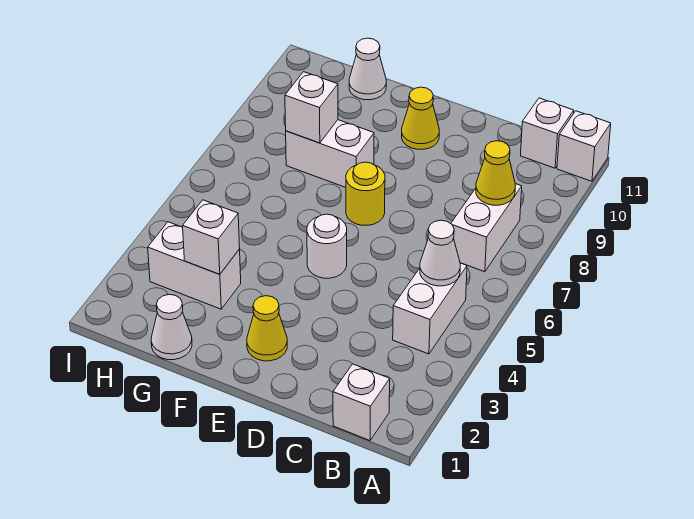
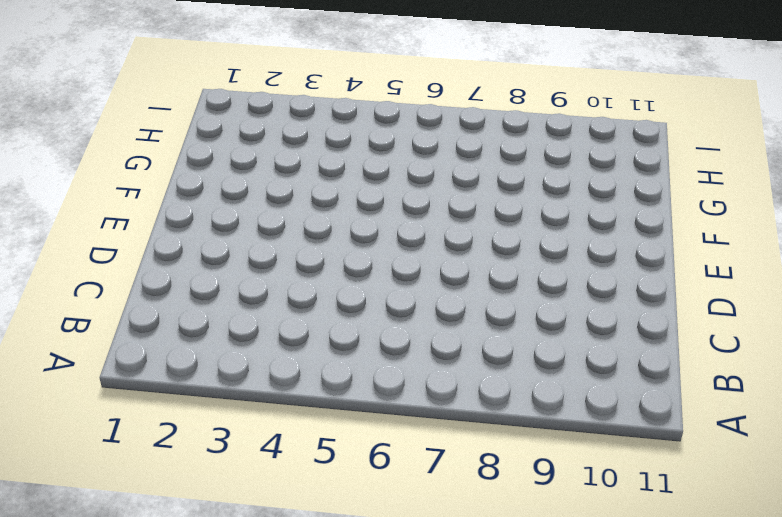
none -> white 1x1 brick [557,111,611,181]
none -> white 1x1 brick [333,364,390,440]
none -> white 1x2 brick [393,263,467,354]

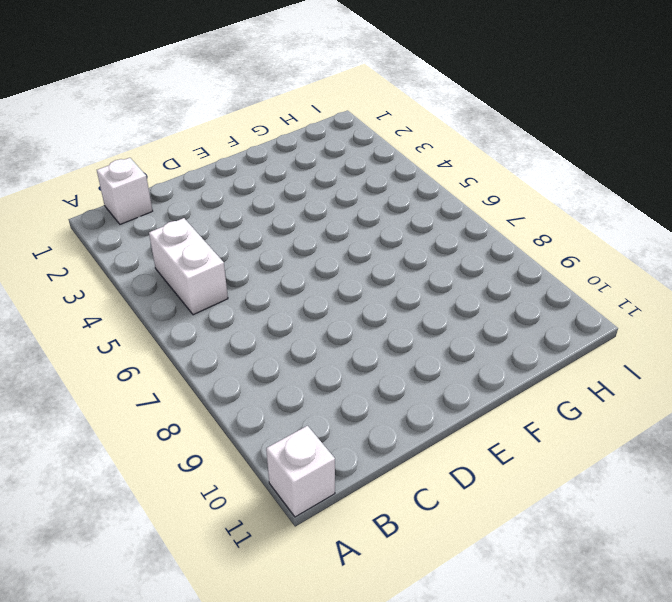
none -> white 1x2 brick [451,184,522,272]
none -> white 1x1 brick [520,98,574,168]
none -> yellow 1x1 cone [247,296,287,361]

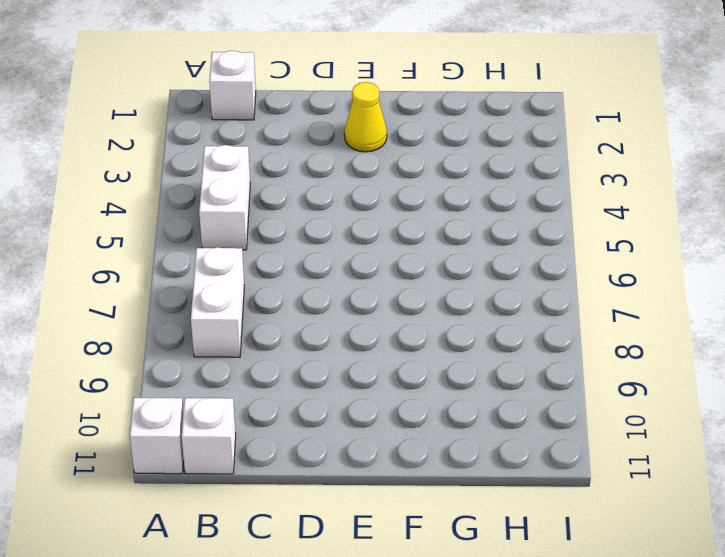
none -> white 1x1 round brick [307,214,347,278]
none -> yellow 1x1 round brick [346,162,385,225]
none -> yellow 1x1 cone [402,87,439,149]

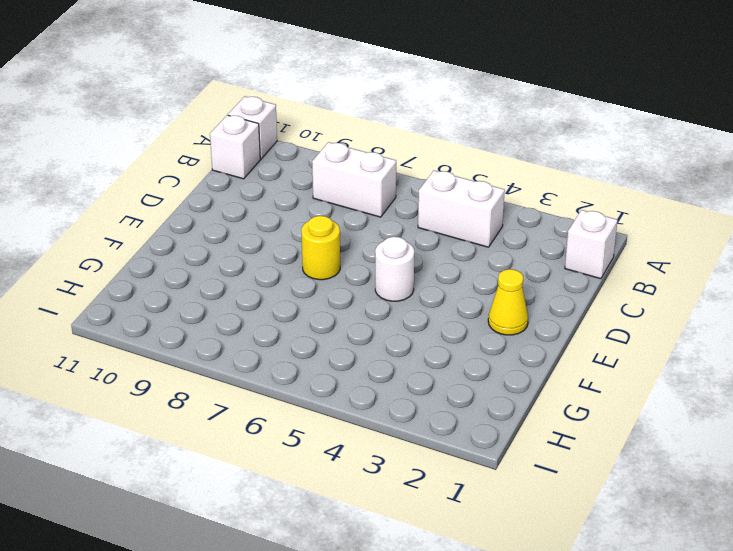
none -> yellow 1x1 cone [402,87,439,149]
none -> white 1x2 brick [286,120,374,187]
none -> white 1x1 cone [151,294,192,360]

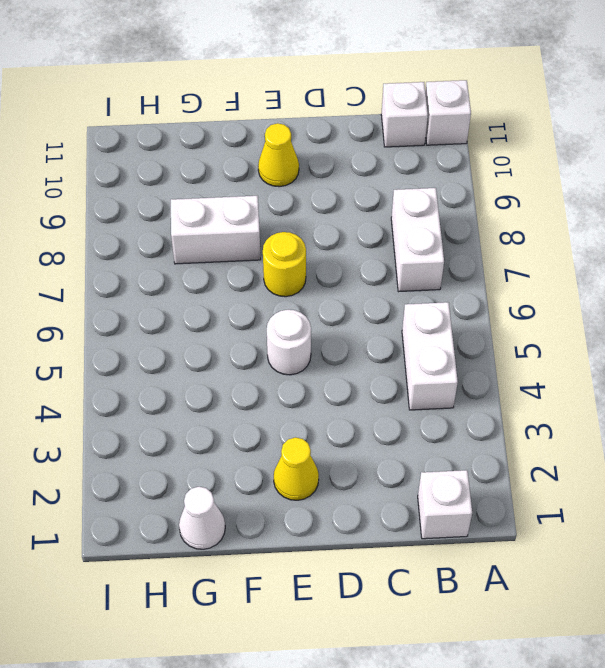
none -> white 1x2 brick [148,222,241,309]
none -> white 1x1 cone [349,38,386,100]
none -> white 1x1 cone [420,220,460,286]

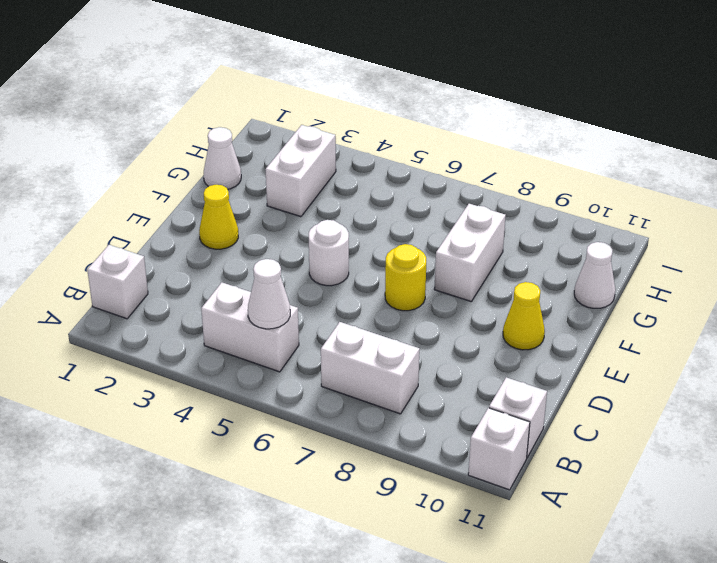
none -> yellow 1x1 cone [476,141,515,205]
none -> white 1x1 brick [182,200,240,274]
none -> white 1x1 brick [285,72,338,143]

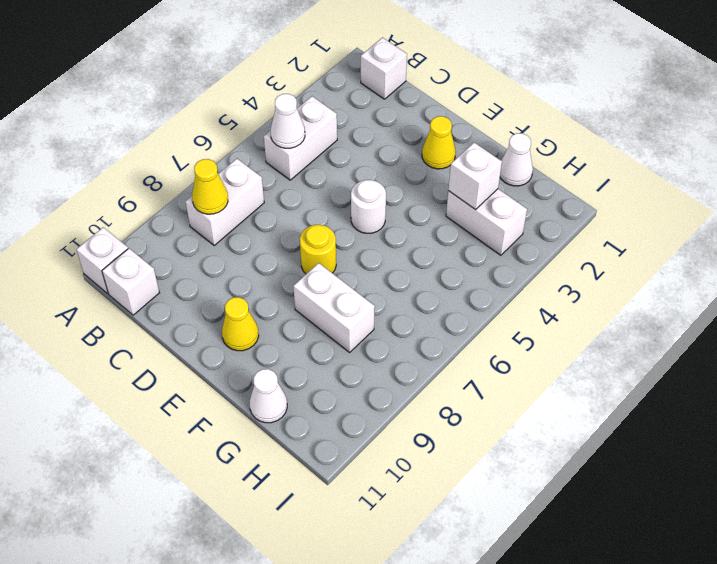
none -> white 1x1 brick [285,72,338,143]

